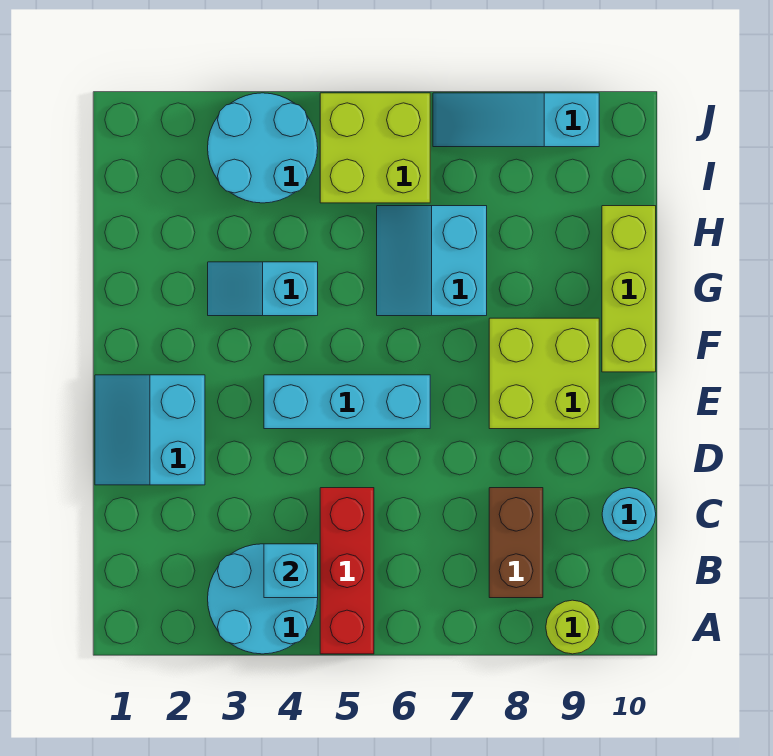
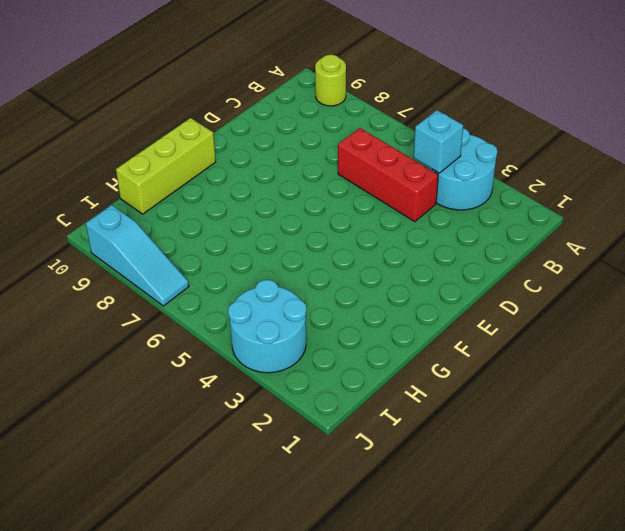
red 1x3 brick [338,128,438,222] -> red 1x3 brick turned to [320,488,374,654]
none -> brown 1x2 brick [489,488,543,598]
none -> cyan 1x1 round brick [602,488,656,541]
none -> cyan 2x2 slope [95,375,205,485]

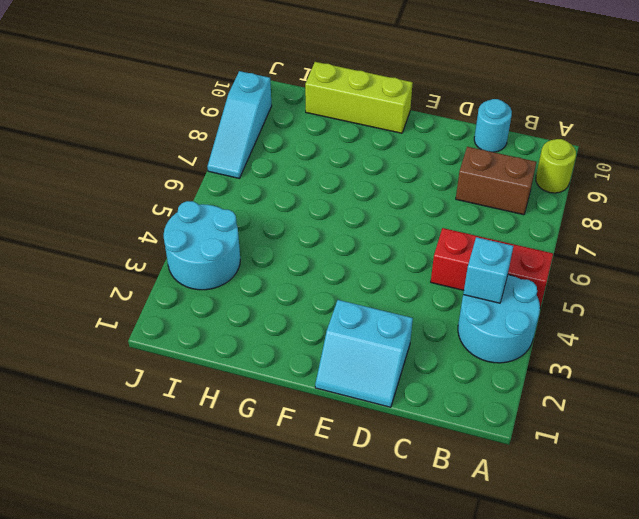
none -> cyan 1x3 brick [264,375,430,429]
none -> lime 2x2 brick [489,318,599,429]
none -> cyan 1x2 slope [208,262,318,316]

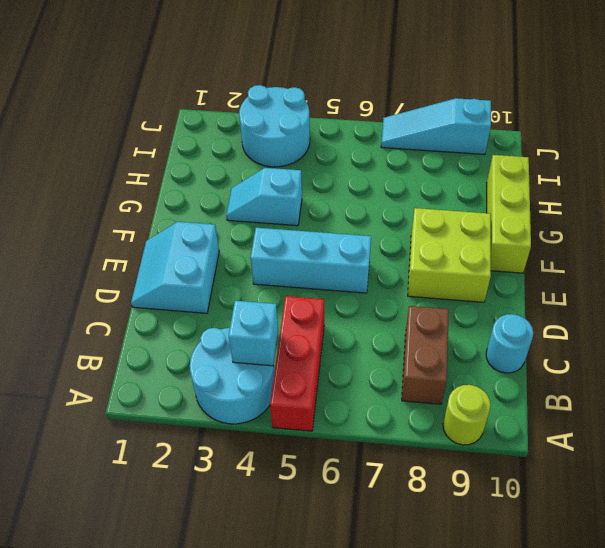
none -> cyan 2x2 slope [377,206,487,316]
none -> lime 2x2 brick [320,93,430,203]

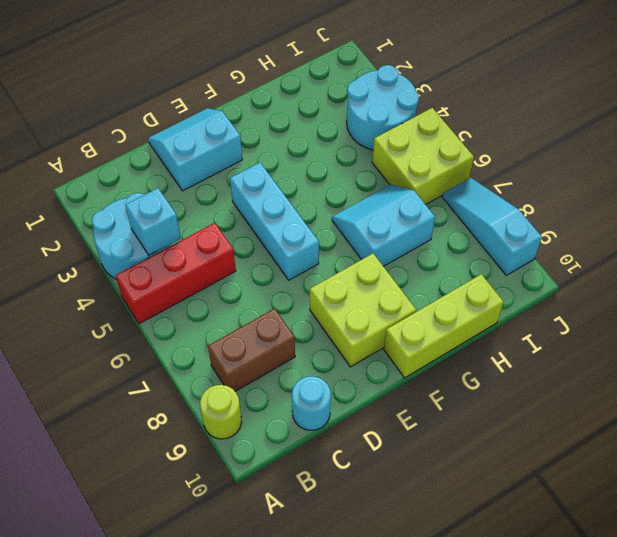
none -> cyan 1x2 slope [208,262,318,316]

